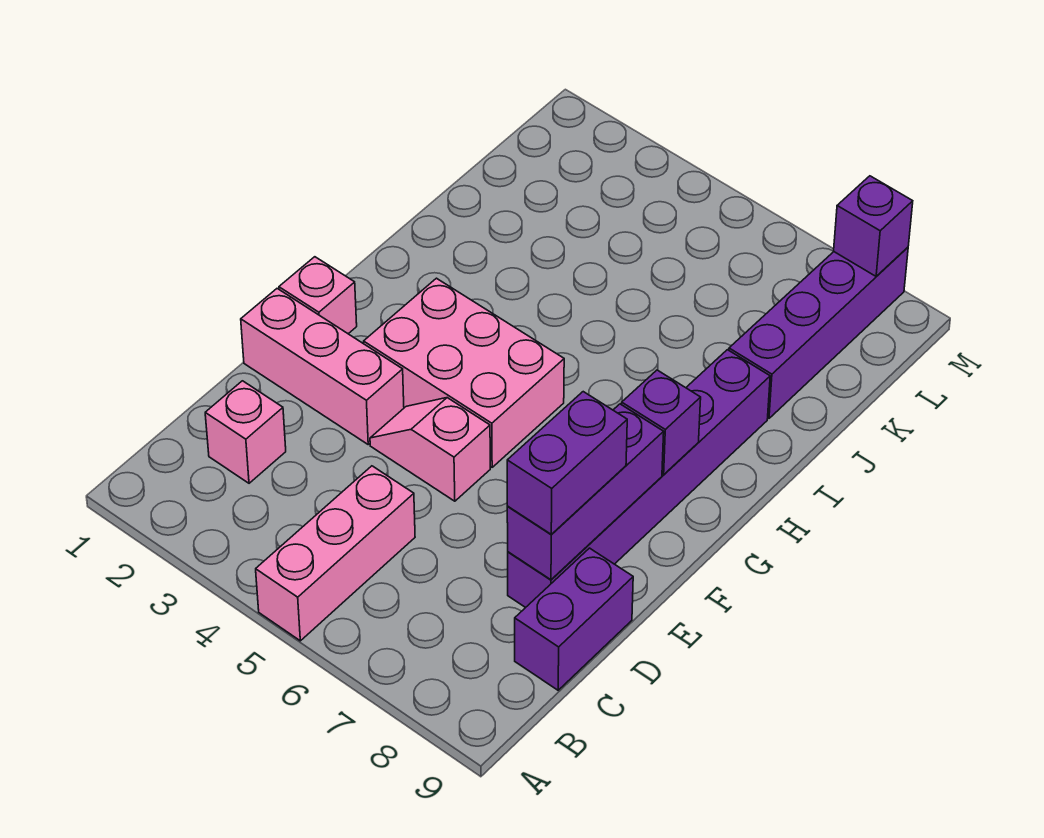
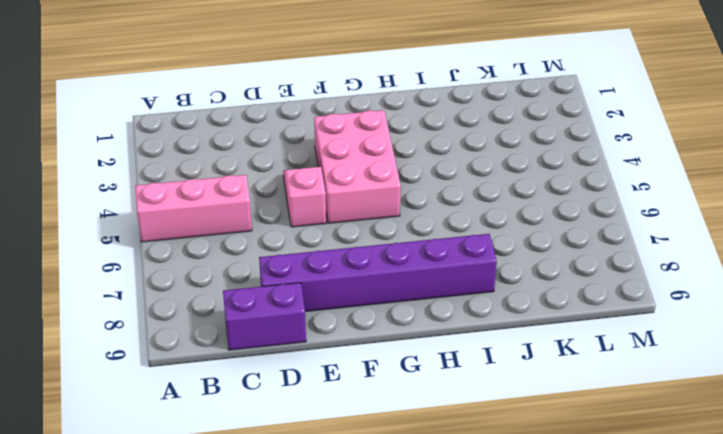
none -> pink 1x1 brick [205,381,286,483]
none -> pink 1x3 brick [241,289,404,444]
none -> pink 1x1 brick [279,257,357,334]

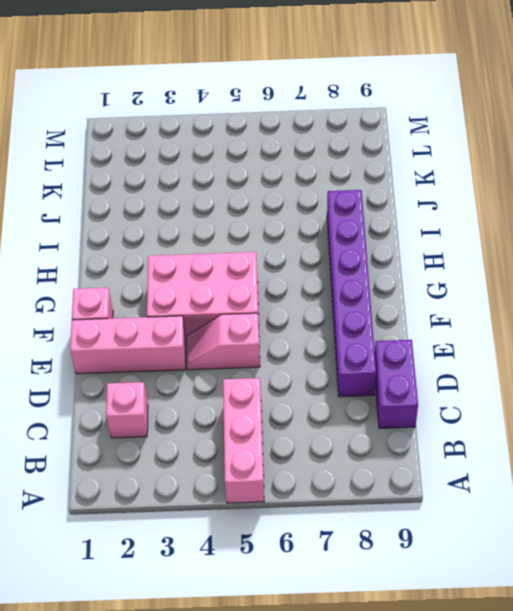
none -> purple 1x4 brick [729,247,908,418]
none -> purple 1x3 brick [507,404,664,580]
none -> purple 1x1 brick [621,370,701,475]

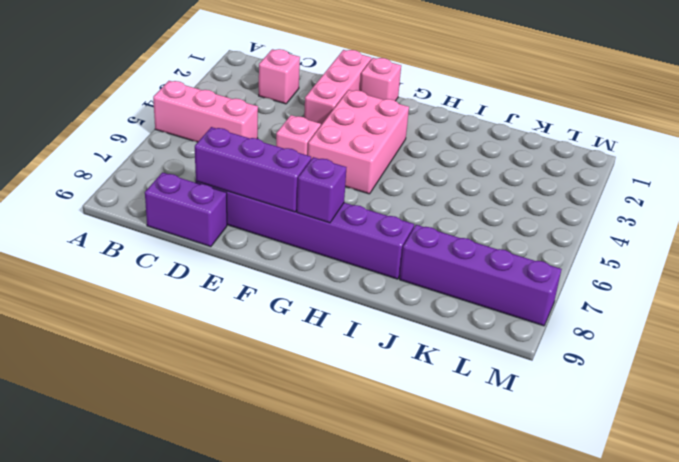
none -> purple 1x1 brick [834,176,913,276]
none -> purple 1x2 brick [507,392,627,534]

